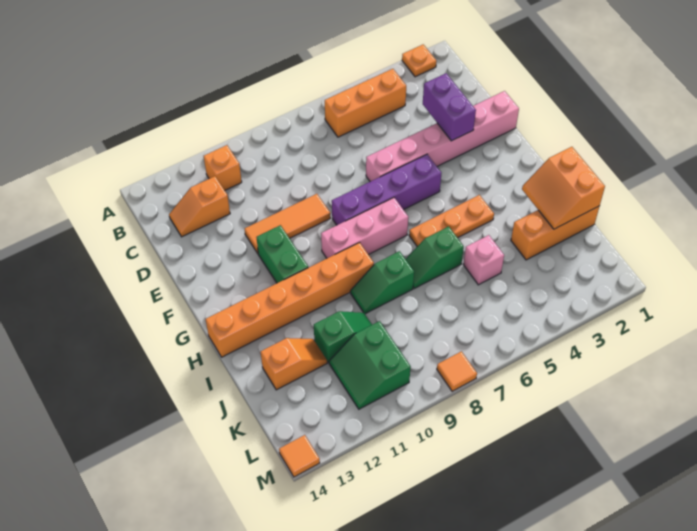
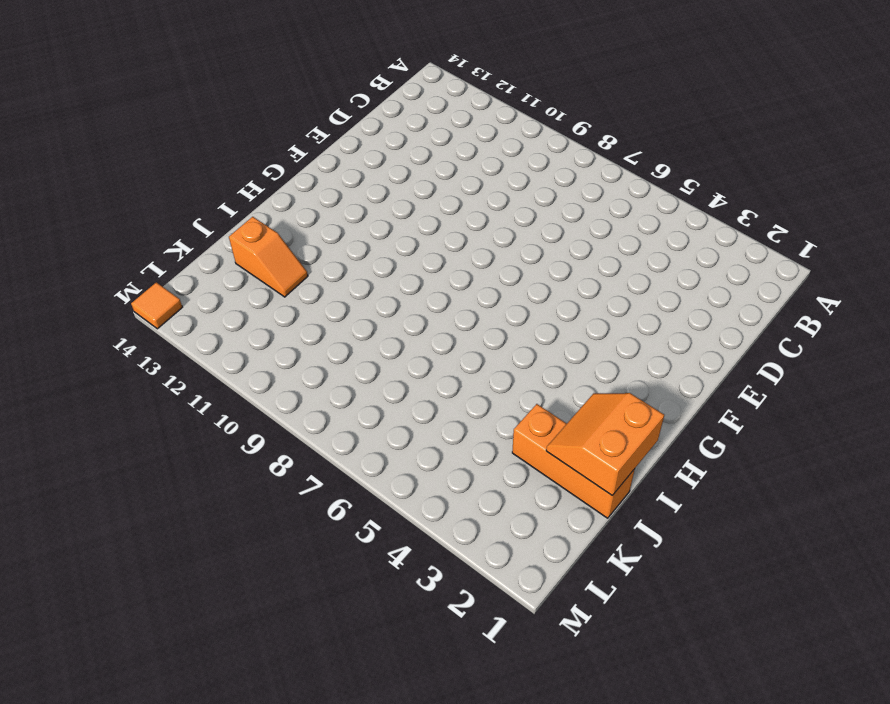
none -> orange 1x1 plate [402,45,436,77]
none -> orange 1x3 brick [325,69,406,137]
none -> orange 1x1 brick [204,145,242,190]

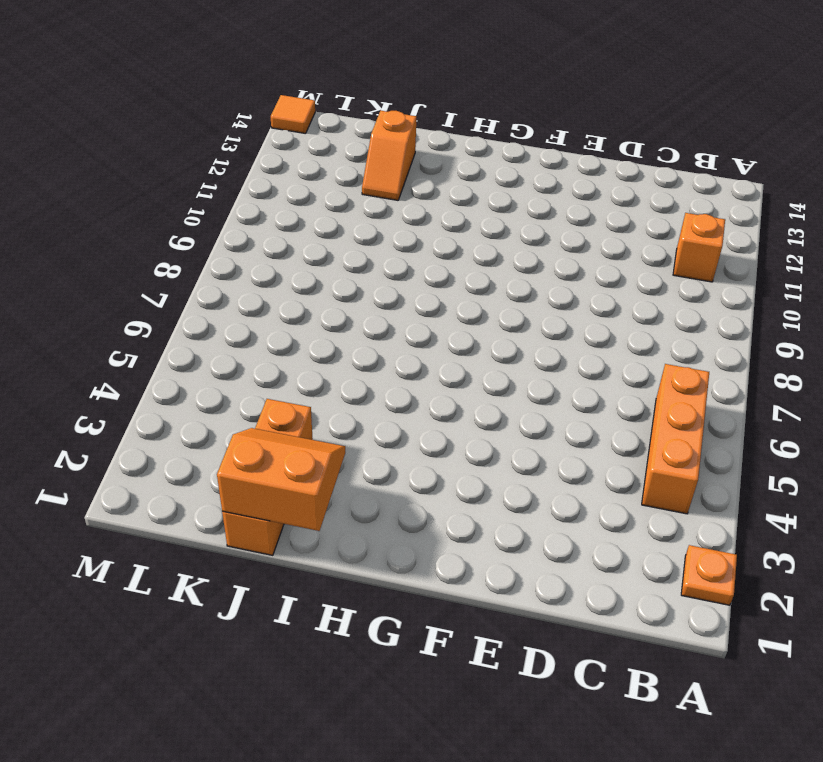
none -> orange 1x2 slope [169,176,230,237]
none -> pink 1x6 brick [366,91,519,182]
none -> orange 1x3 tile [245,194,330,253]

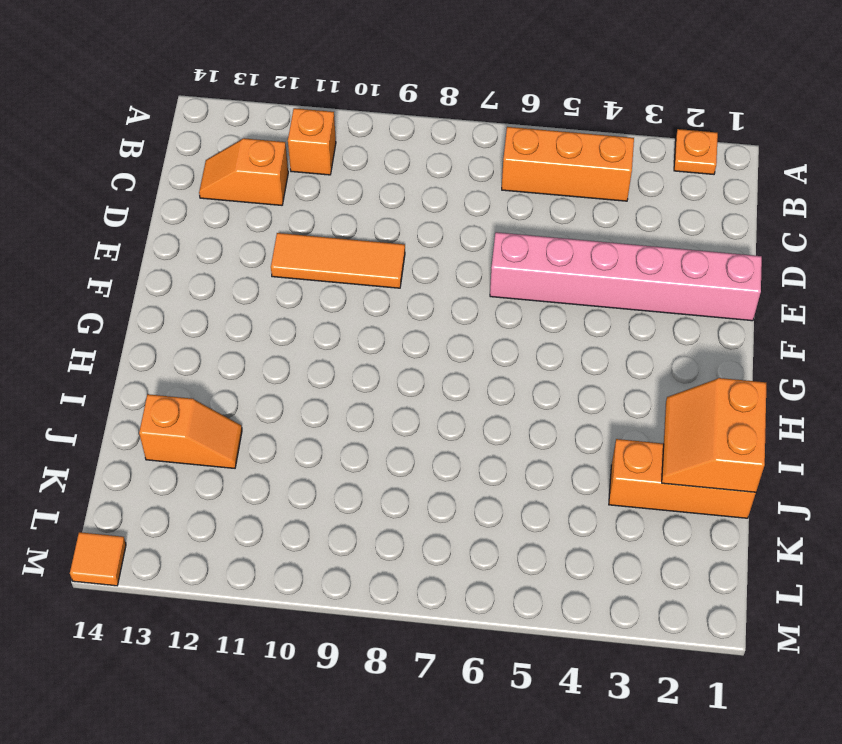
none -> purple 1x4 brick [332,154,441,225]
none -> green 1x2 brick [256,225,308,283]
none -> pink 1x3 brick [321,198,408,258]

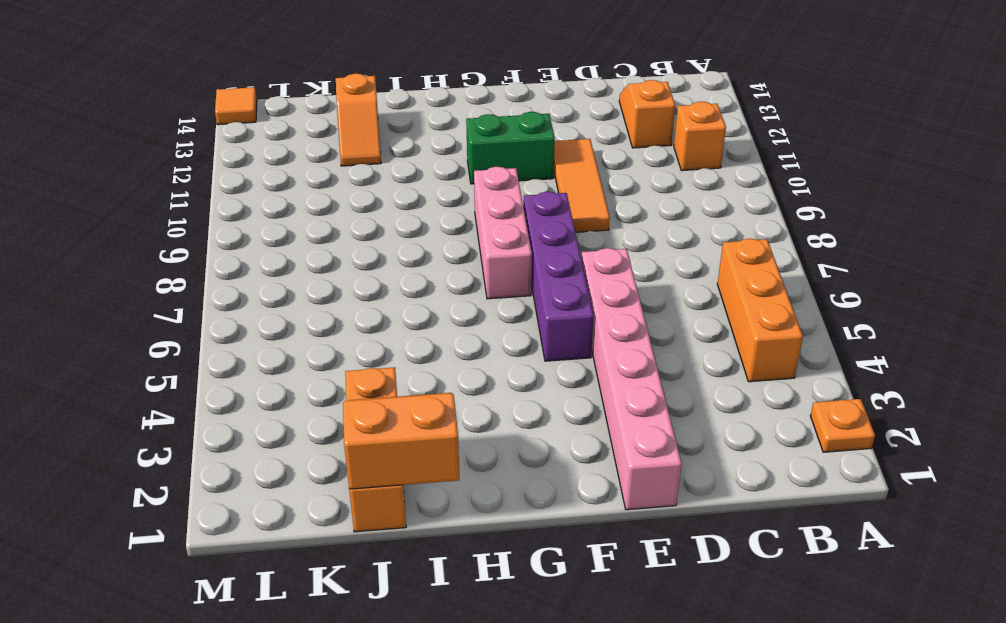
none -> orange 1x3 plate [409,195,494,246]
none -> orange 1x6 brick [206,243,374,357]
none -> green 1x2 slope [406,226,464,289]

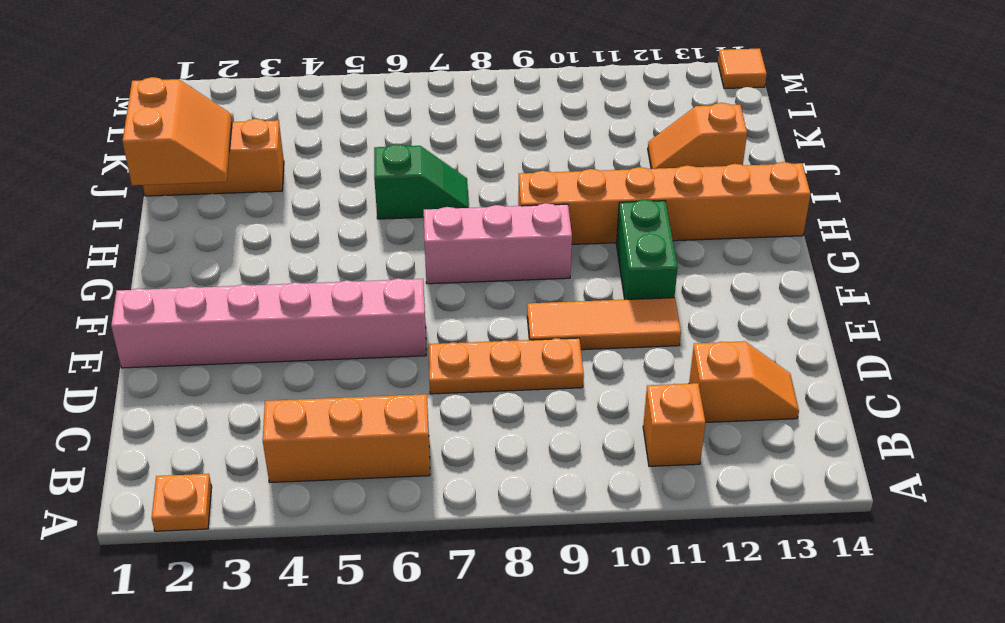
orange 1x3 plate [428,338,584,394] -> orange 1x3 plate moved to [409,195,494,246]
none -> purple 1x4 brick [332,154,441,225]
none -> green 1x2 slope [350,251,414,314]
none -> pink 1x1 brick [463,235,504,285]

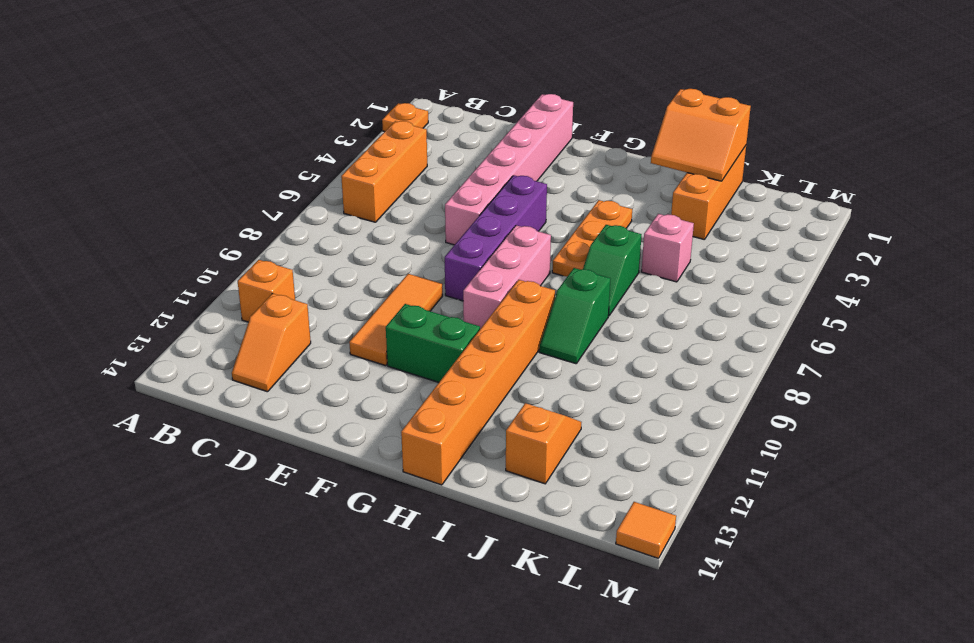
none -> green 1x2 slope [314,311,372,363]
none -> green 2x2 slope [329,321,411,409]
none -> orange 1x1 tile [437,351,477,391]

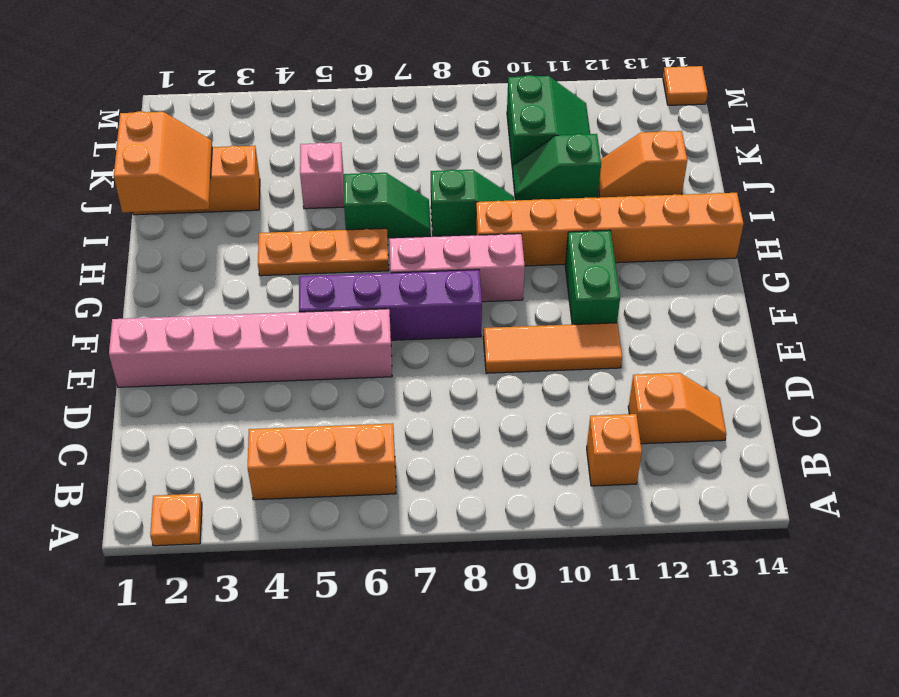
none -> orange 1x1 tile [437,351,477,391]
none -> purple 1x2 brick [423,73,476,141]

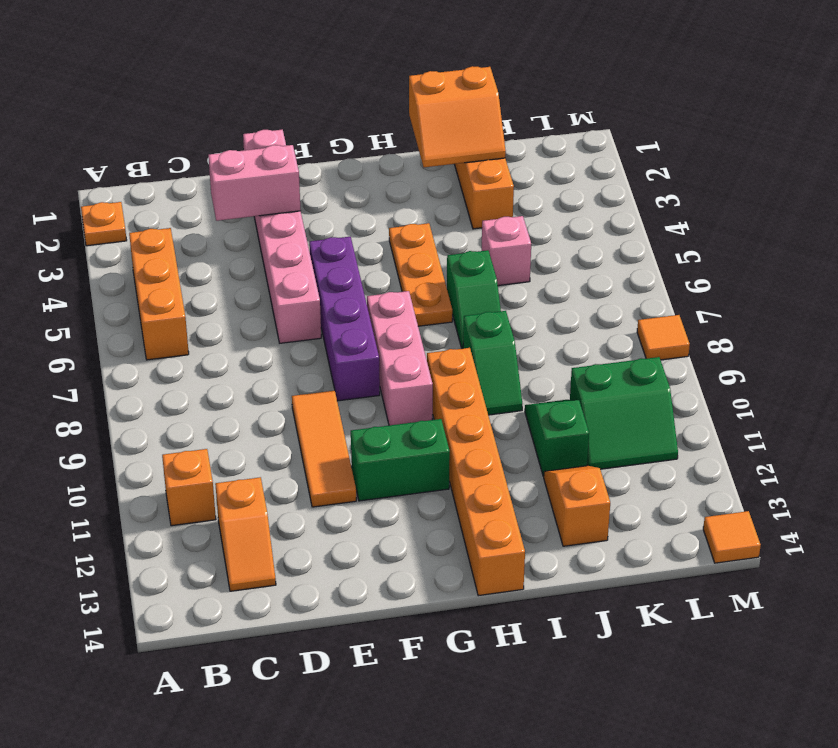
pink 1x2 brick [208,145,301,221] -> purple 1x2 brick [423,73,476,141]

